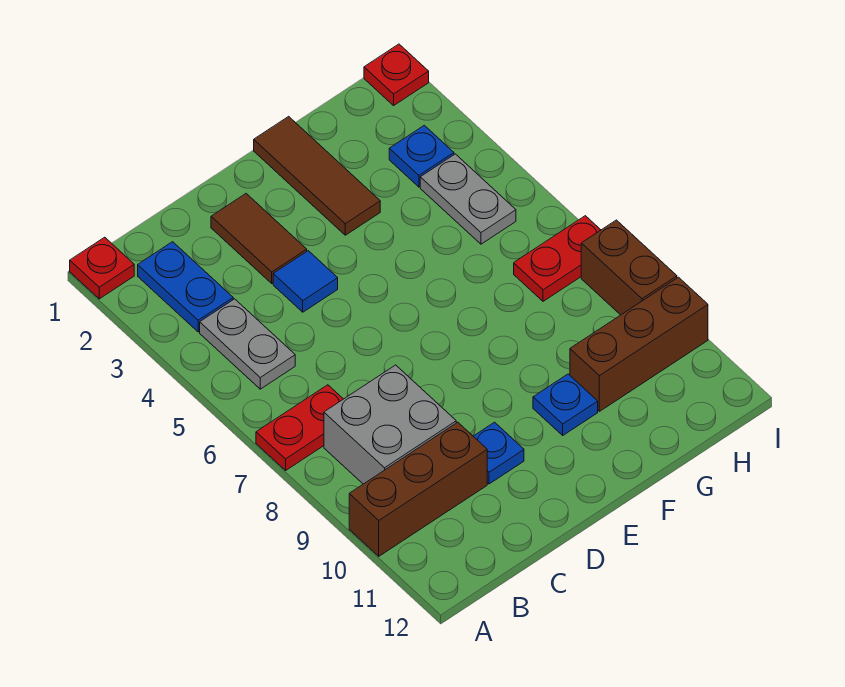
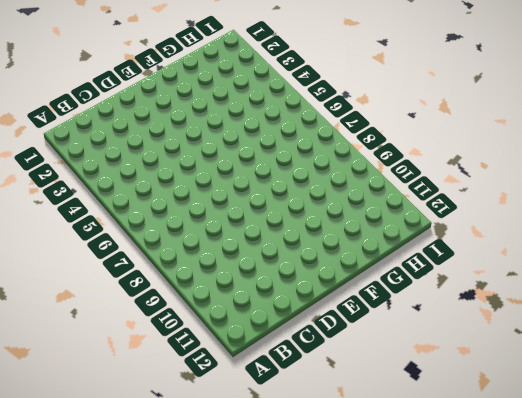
none -> red 1x1 plate [70,237,134,299]
none -> red 1x2 plate [256,385,343,470]
none -> brown 1x3 brick [349,422,487,556]

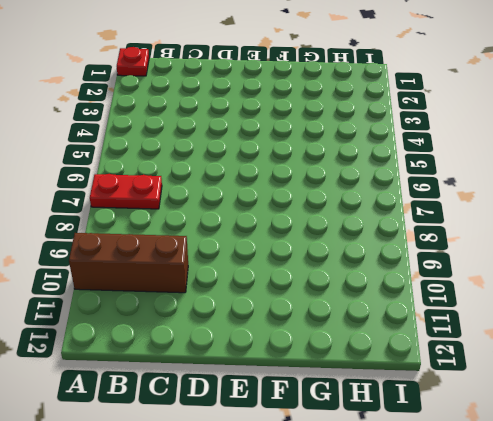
none -> blue 1x2 plate [138,242,233,332]
none -> grey 1x2 plate [200,299,295,389]
none -> grey 2x2 brick [324,365,456,484]

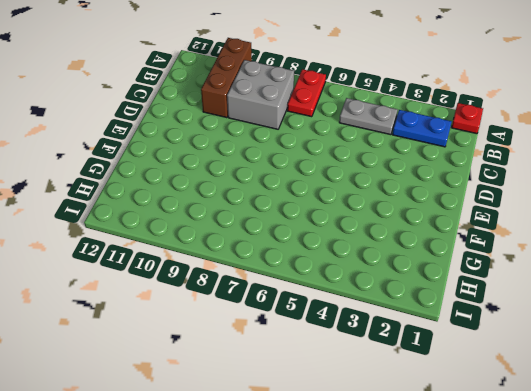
none -> brown 1x2 tile [211,194,307,283]
none -> blue 1x1 tile [273,251,338,312]
none -> blue 1x1 plate [473,422,524,484]

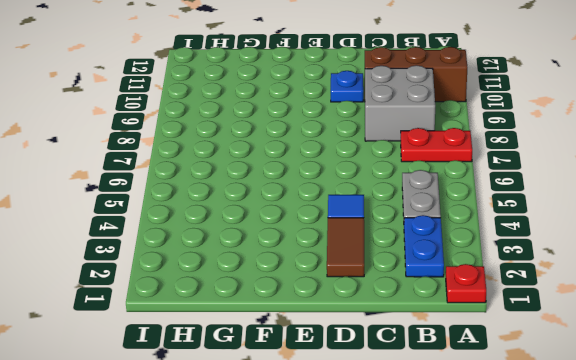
none -> brown 1x3 tile [254,116,380,235]
none -> blue 1x1 plate [533,374,598,435]
none -> brown 1x3 brick [570,277,708,411]

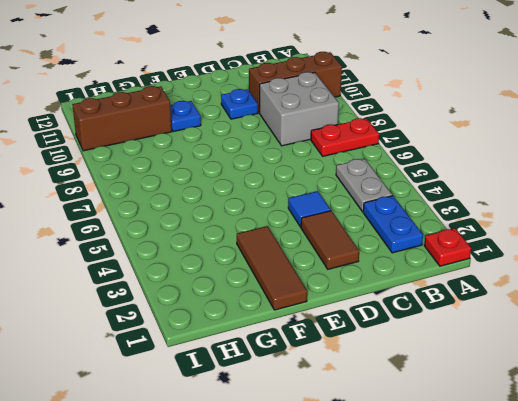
none -> blue 1x1 plate [389,125,454,187]
none -> grey 1x2 plate [420,154,516,244]
none -> red 1x2 plate [514,216,600,301]

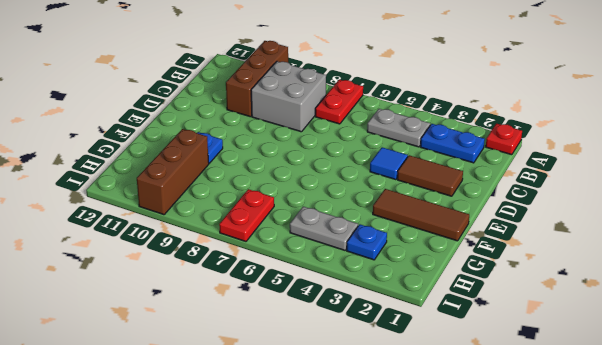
none -> blue 1x1 plate [473,422,524,484]
none -> red 1x1 plate [364,44,429,105]
none -> brown 1x2 brick [581,220,677,315]

